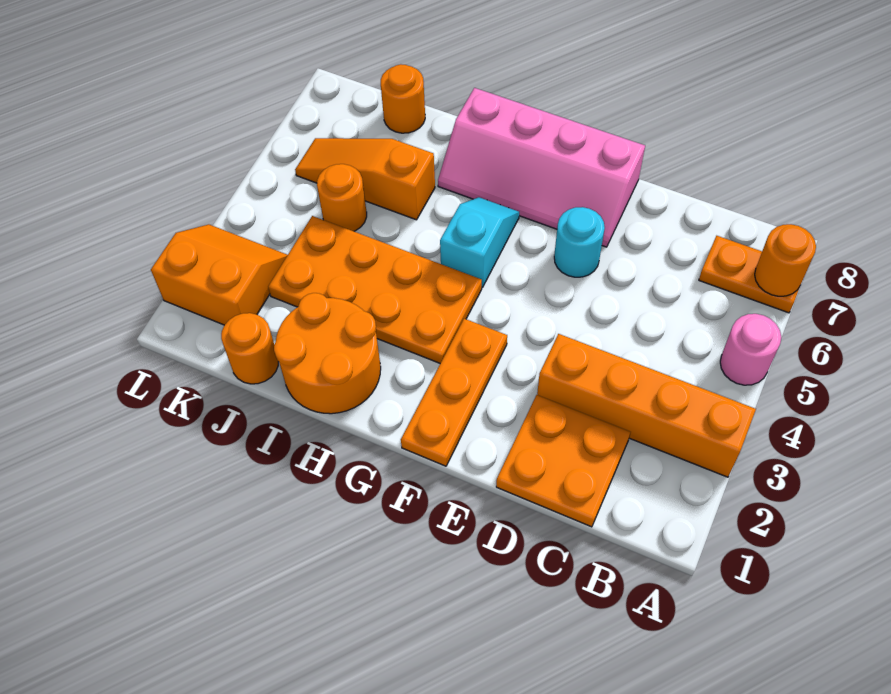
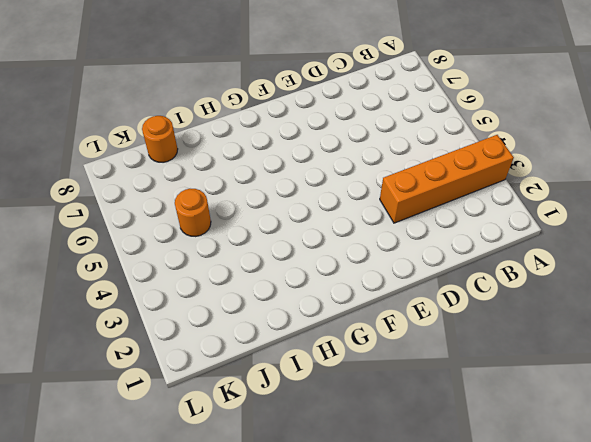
none -> pink 1x1 round brick [720,314,781,385]
none -> orange 1x2 plate [699,236,800,313]
none -> orange 2x2 plate [496,395,631,527]

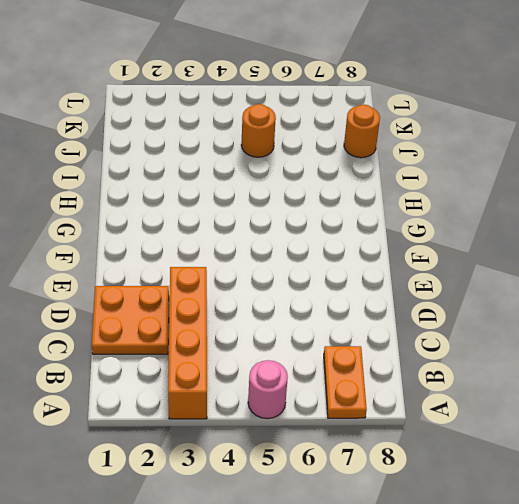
none -> cyan 1x1 round brick [554,207,605,277]
none -> pink 2x4 slope [438,88,645,247]
none -> orange 1x3 plate [401,319,507,466]

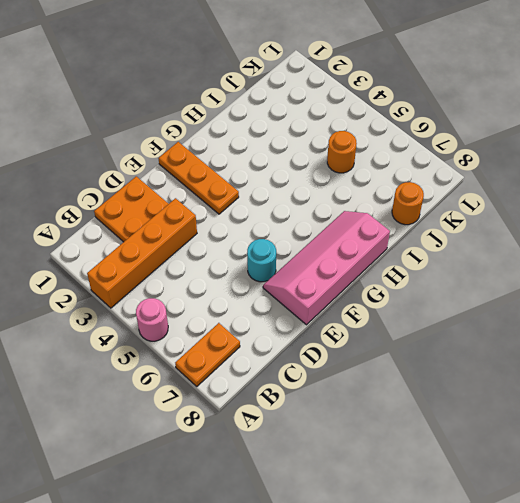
none -> orange 2x4 plate [268,216,482,363]
none -> cyan 1x2 slope [440,197,519,288]
none -> orange 2x2 round brick [274,293,381,414]

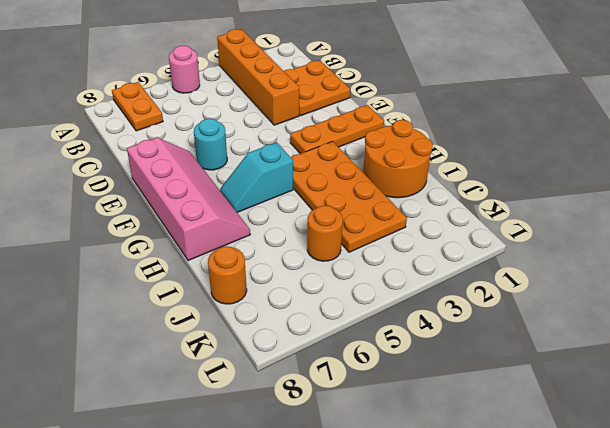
none -> orange 1x3 slope [295,138,435,220]
none -> orange 1x1 round brick [221,313,278,384]
none -> orange 2x2 slope [151,224,287,325]

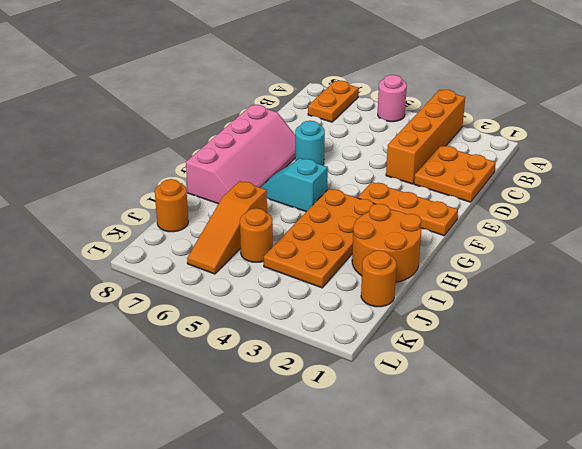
none -> orange 2x2 slope [151,224,287,325]
none -> orange 1x1 round brick [755,224,816,296]

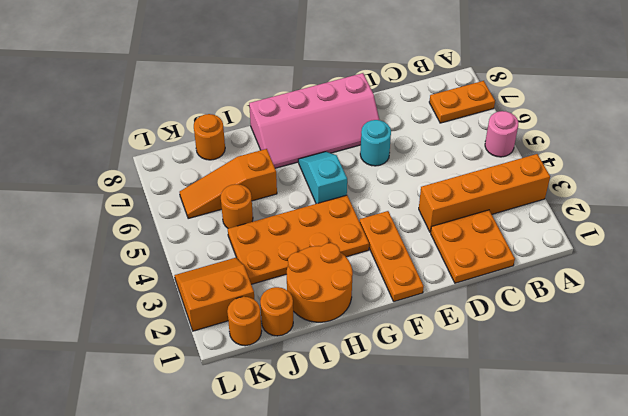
orange 1x1 round brick [227,297,262,346] -> orange 1x1 round brick moved to [755,224,816,296]

